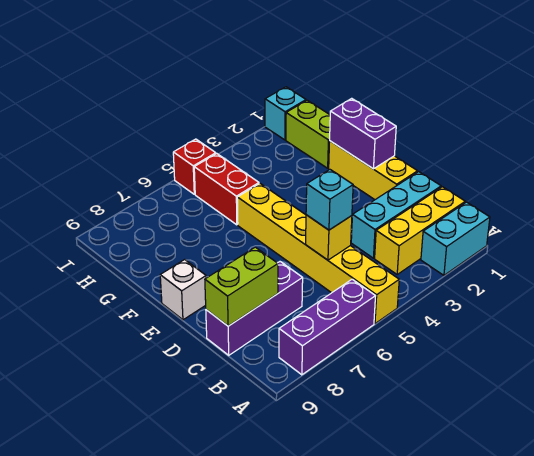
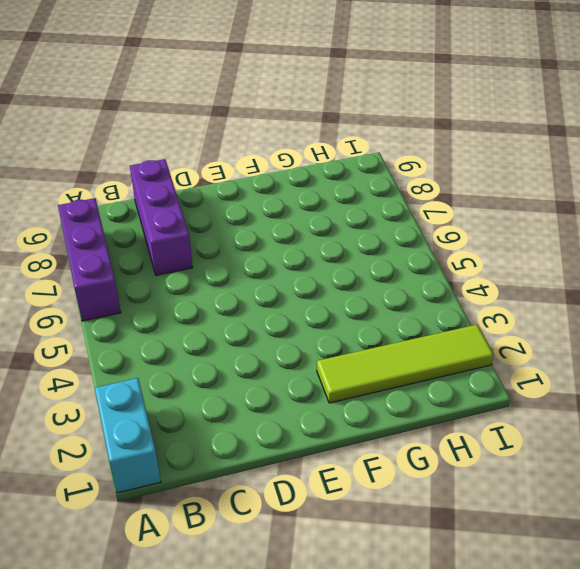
lime 1x4 tile [317,324,494,403] -> none
none -> yellow 1x6 brick [237,184,399,324]
none -> yellow 1x3 brick [375,187,465,274]
none -> cyan 1x3 brick [351,172,441,258]

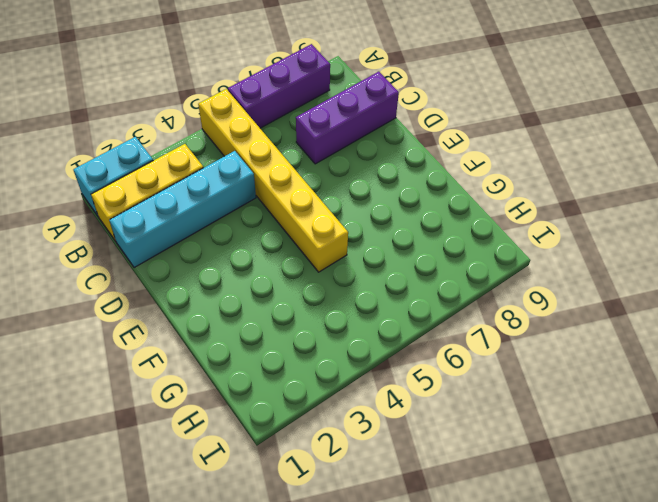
cyan 1x4 brick [109,151,256,268] -> cyan 1x3 brick [351,172,441,258]
none -> yellow 1x3 brick [329,141,418,200]
none -> white 1x1 brick [160,260,206,320]
none -> lime 1x2 brick [286,100,330,168]

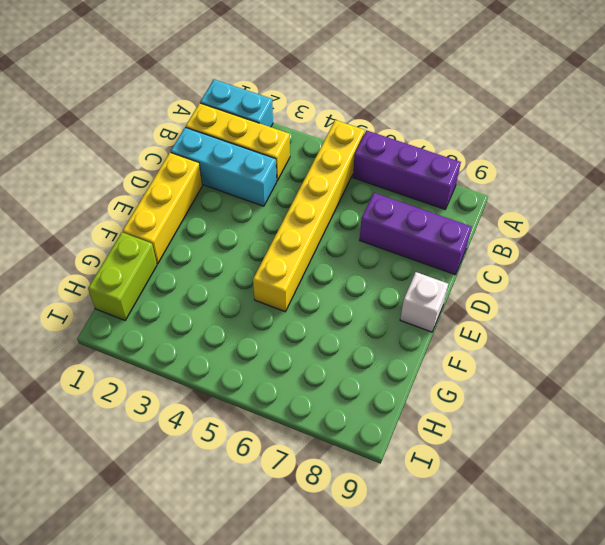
none -> red 1x2 brick [194,154,259,225]
none -> cyan 1x1 brick [265,87,306,140]
none -> red 1x1 brick [173,139,216,194]

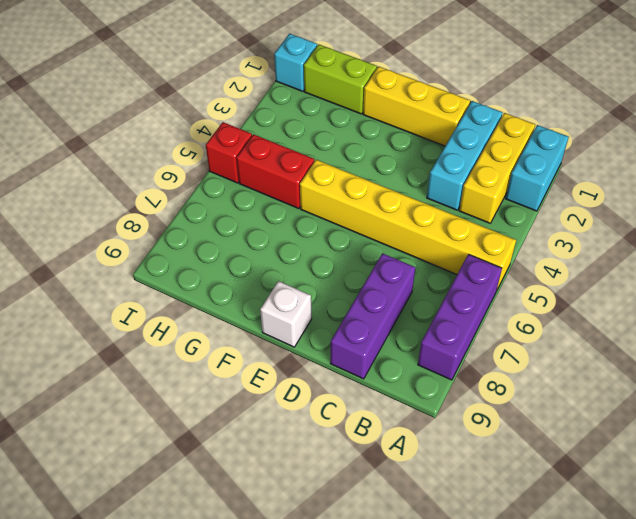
none -> yellow 1x1 brick [306,215,352,260]
none -> lime 1x2 brick [205,247,278,326]
none -> purple 1x2 brick [330,98,396,169]

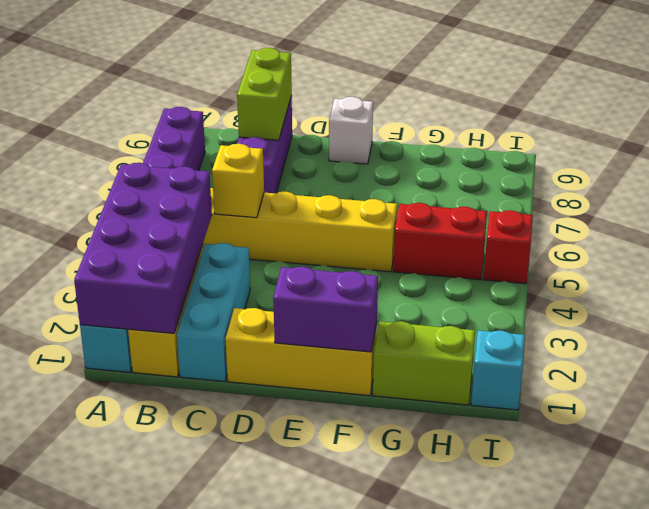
purple 2x4 brick [74,163,212,333] -> none
none -> cyan 1x1 brick [306,170,353,230]

